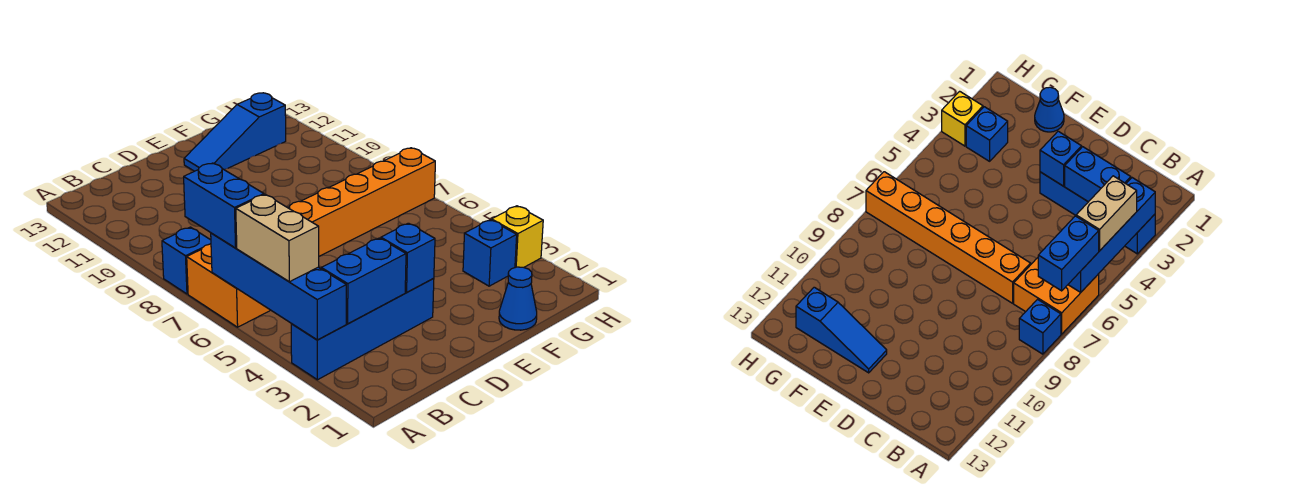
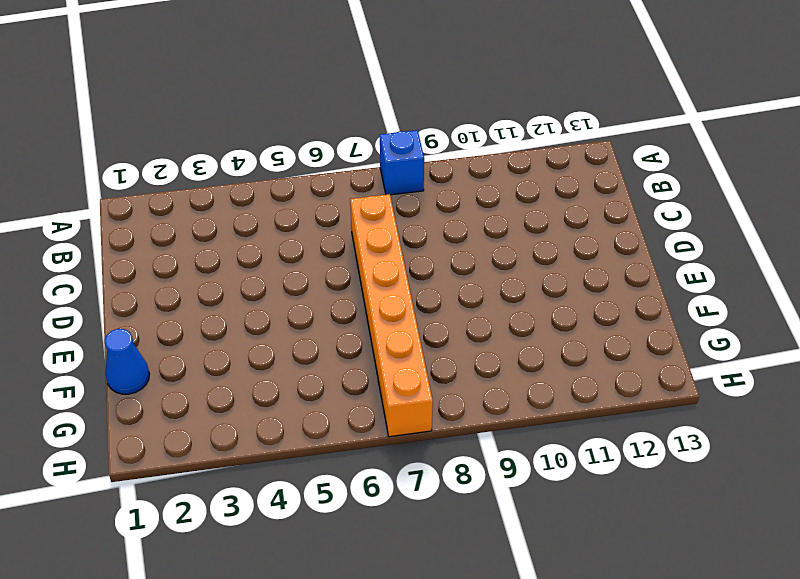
none -> blue 1x4 brick [291,278,434,380]
none -> orange 2x2 brick [187,244,270,327]
none -> blue 1x3 slope [184,93,286,171]

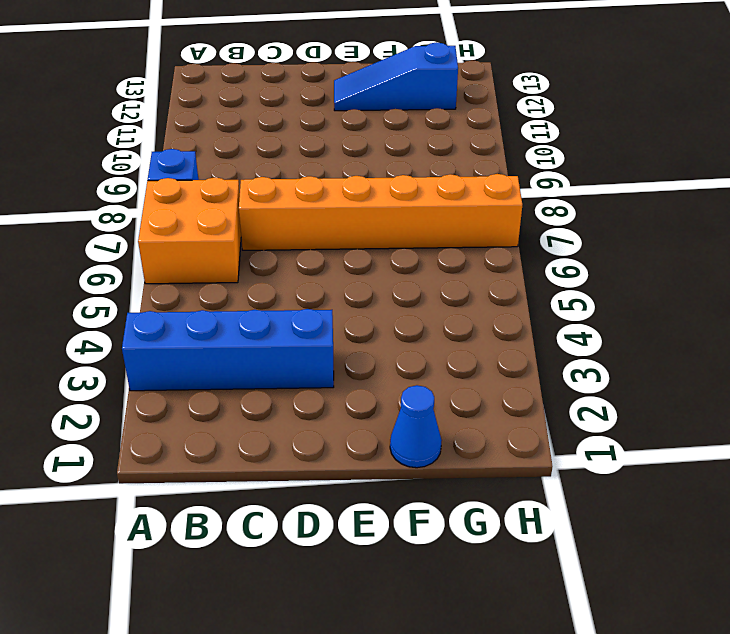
none -> blue 1x1 brick [463,220,517,286]
none -> yellow 1x1 brick [492,206,543,268]
none -> blue 1x4 brick [211,233,346,340]

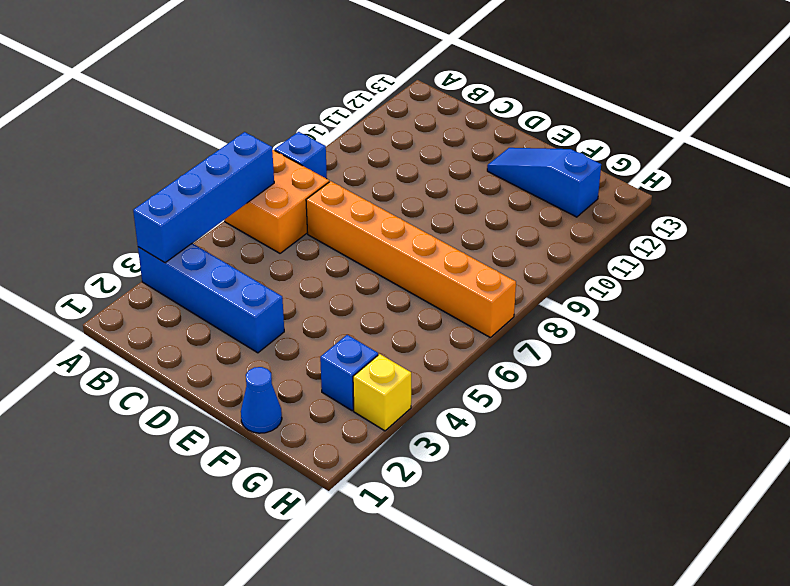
none -> blue 1x2 brick [321,238,406,324]
none -> blue 1x1 brick [381,223,435,292]
none -> tan 1x2 brick [236,194,319,282]

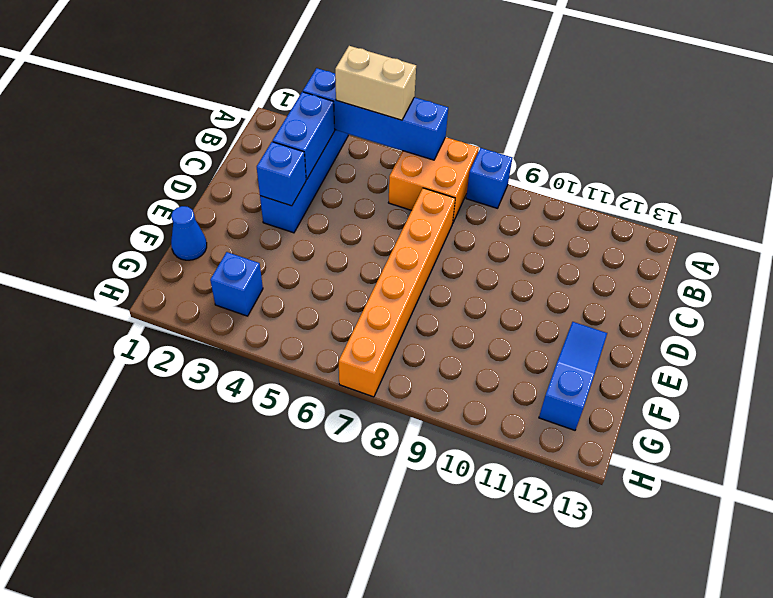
none -> yellow 1x1 brick [492,206,543,268]
none -> blue 1x2 brick [184,163,264,248]

